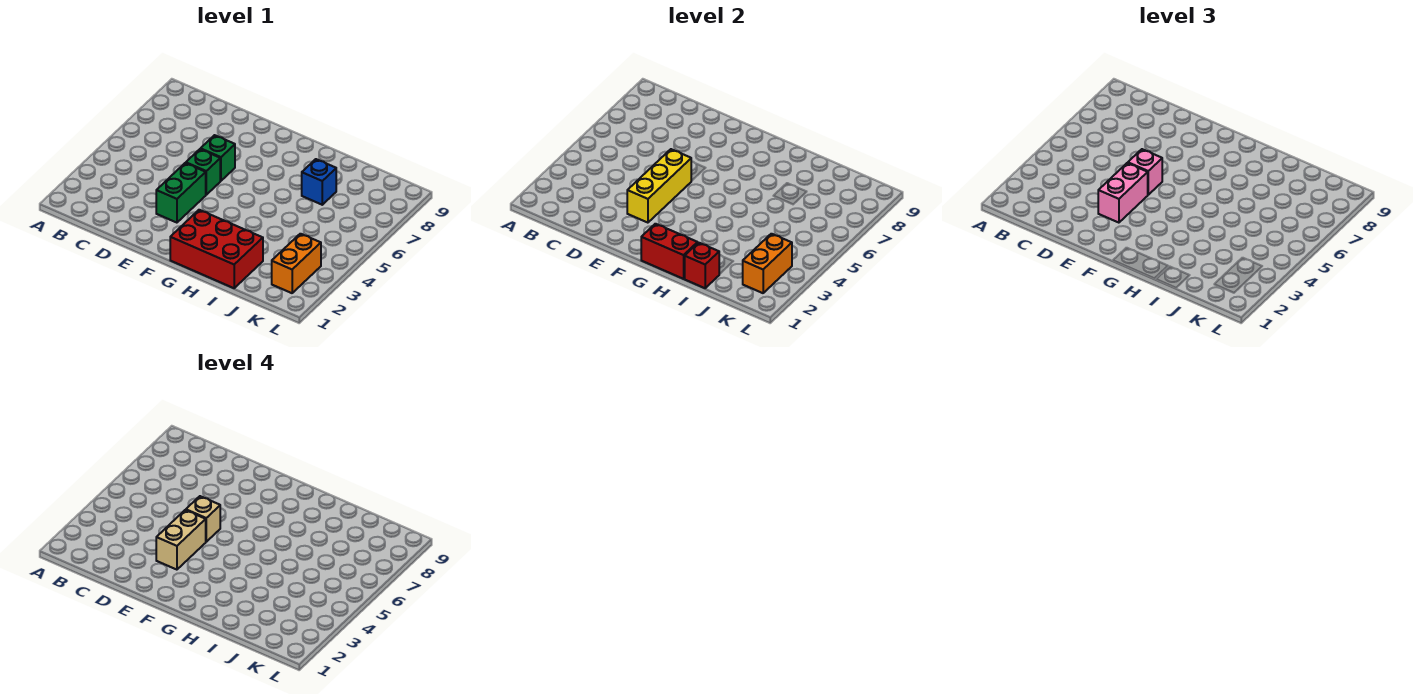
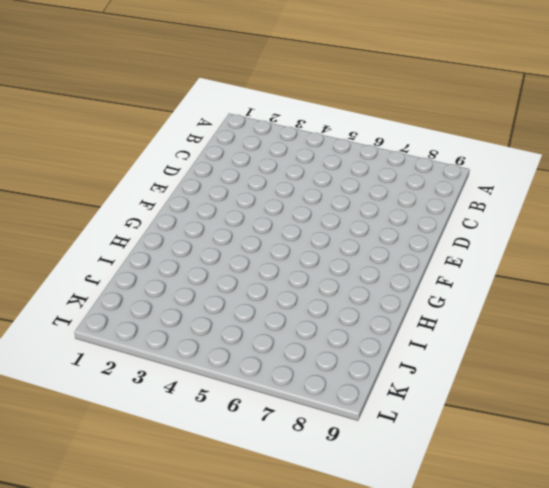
none -> green 1x2 brick [156,163,206,223]
none -> green 1x1 brick [186,149,220,195]
none -> green 1x1 brick [201,135,235,181]

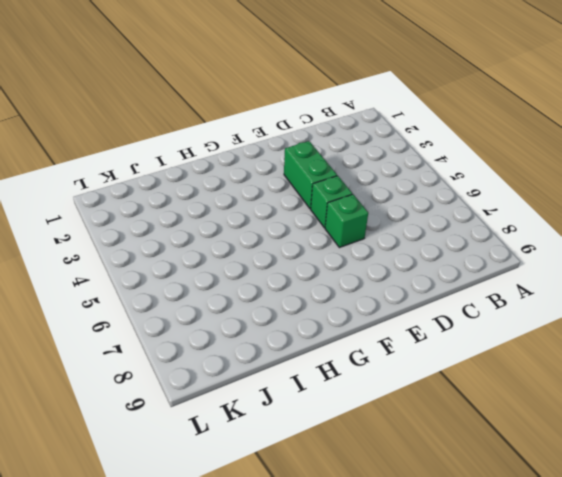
none -> red 2x3 brick [170,210,263,288]
none -> blue 1x1 brick [302,159,336,205]
none -> orange 1x2 brick [272,234,321,293]

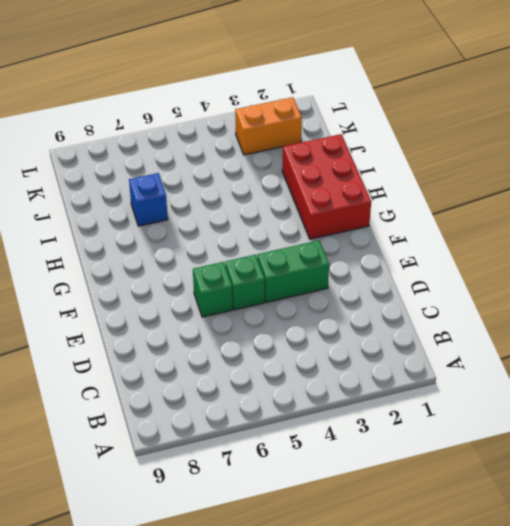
none -> yellow 1x3 brick [627,149,691,223]
none -> red 1x2 brick [641,224,698,279]
none -> red 1x1 brick [685,243,719,288]

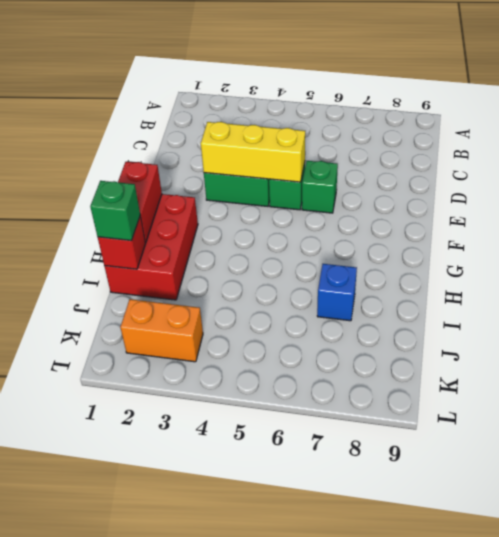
green 1x1 brick [90,181,140,241] -> none
none -> orange 1x2 brick [743,234,792,293]
none -> pink 1x2 brick [1098,163,1148,223]
none -> pink 1x1 brick [1128,149,1162,195]

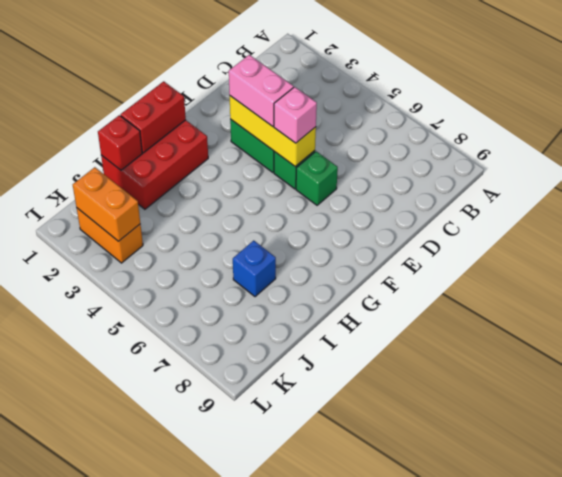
none -> tan 1x2 brick [156,510,206,570]
none -> tan 1x1 brick [186,496,220,542]

